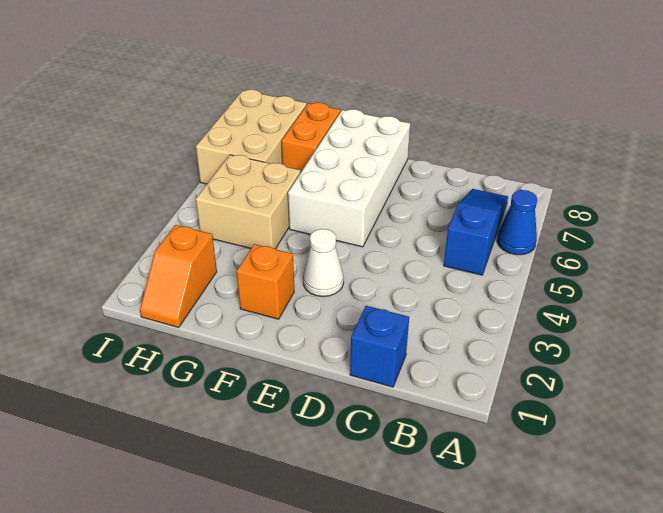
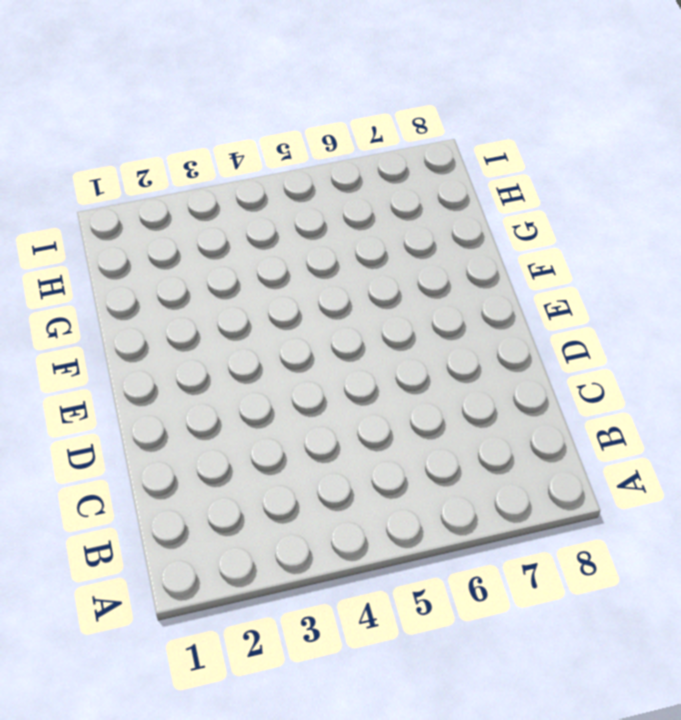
none -> blue 1x1 cone [497,190,537,255]
none -> blue 1x3 slope [444,189,508,275]

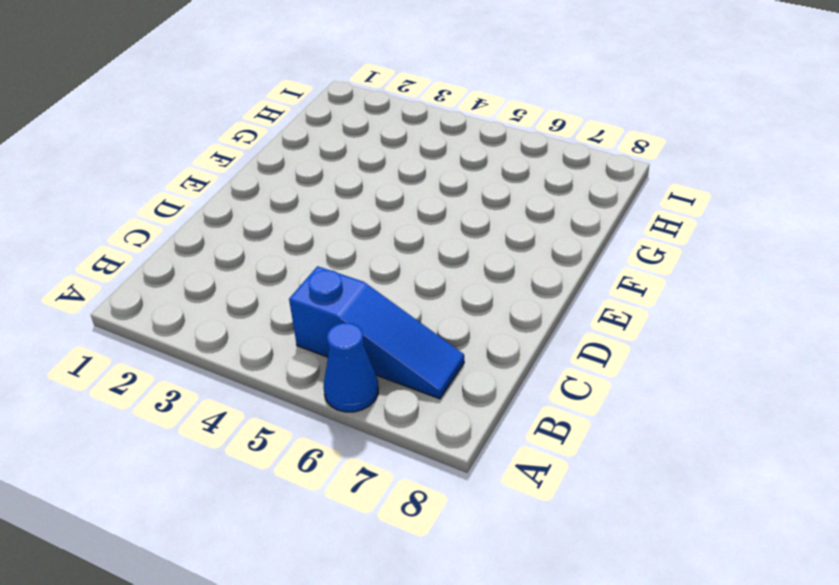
none -> blue 1x1 brick [350,306,409,387]
none -> white 1x1 cone [303,229,344,297]

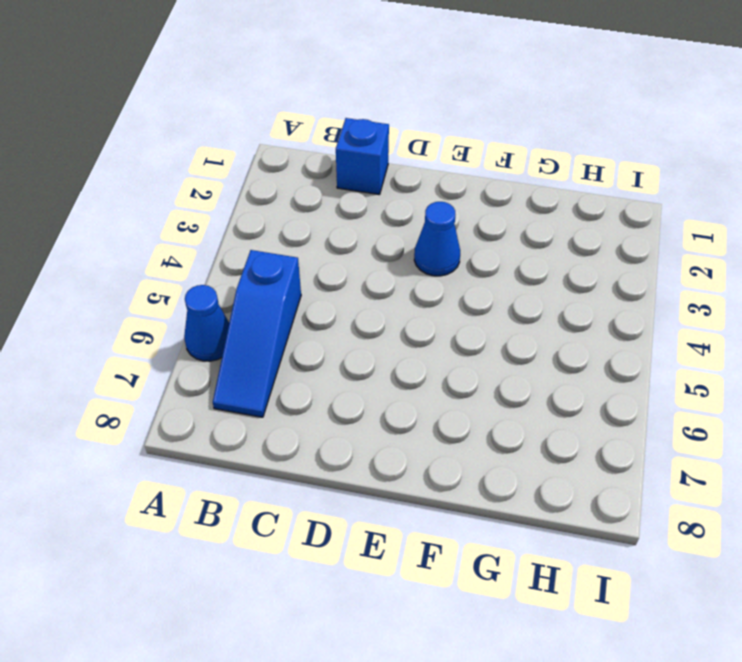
blue 1x1 cone [414,202,460,276] -> white 1x1 cone [303,229,344,297]
none -> white 2x4 brick [288,109,410,247]
none -> orange 1x1 brick [237,244,294,319]

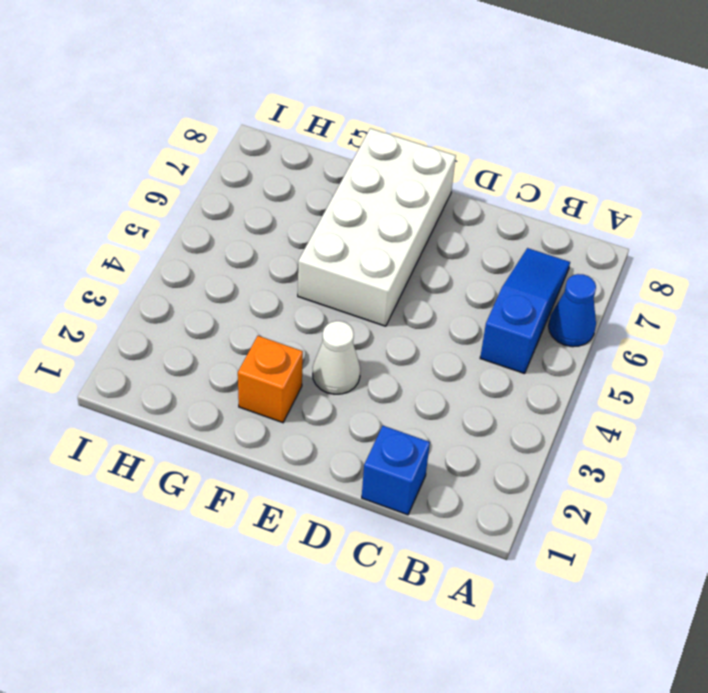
none -> tan 2x2 brick [196,155,301,249]
none -> orange 1x2 brick [281,103,340,172]

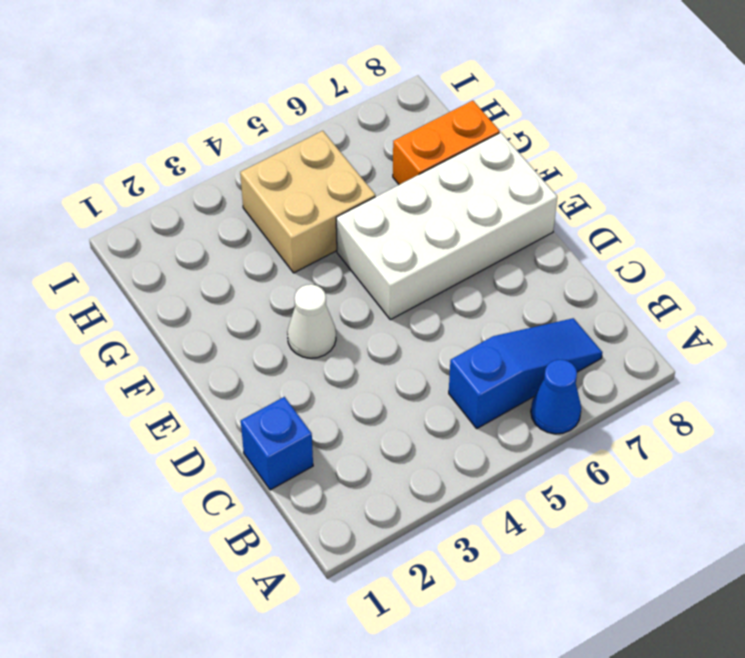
none -> orange 1x1 brick [237,244,294,319]
none -> orange 1x2 slope [140,225,217,327]

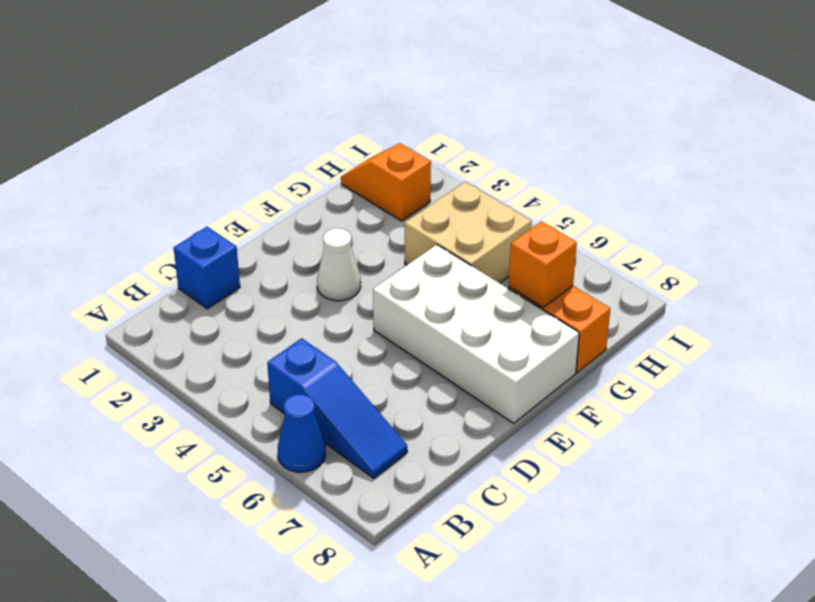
orange 1x1 brick [509,221,577,307] -> orange 1x1 brick moved to [237,244,294,319]
none -> tan 2x3 brick [196,90,307,184]

